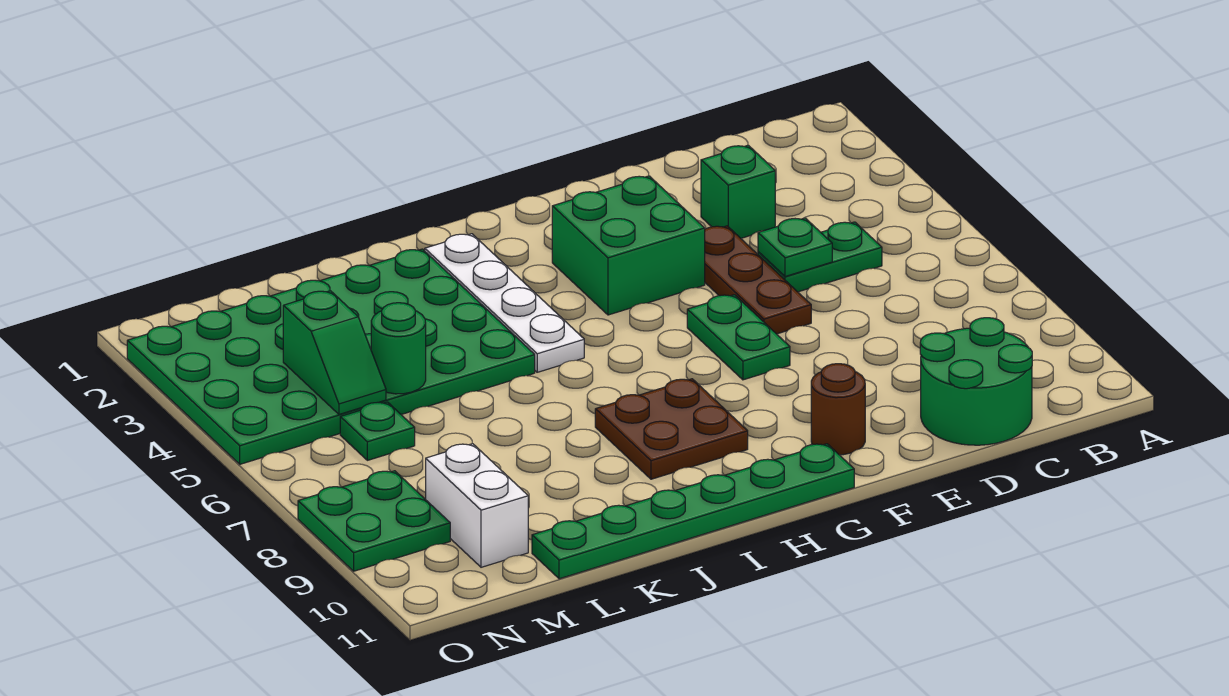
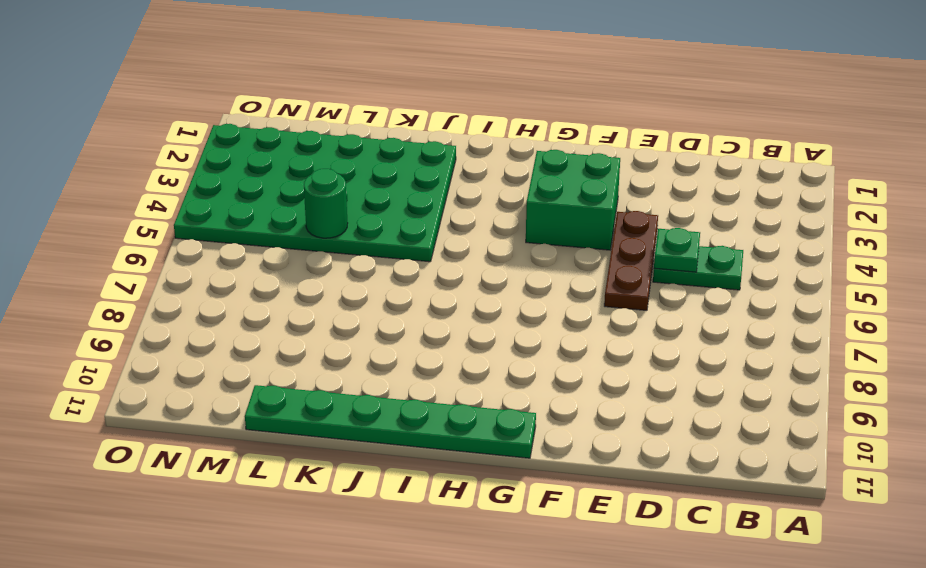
none -> green 2x2 round brick [920,318,1032,445]
none -> green 1x1 brick [701,145,775,238]
none -> green 1x2 plate [687,295,790,380]

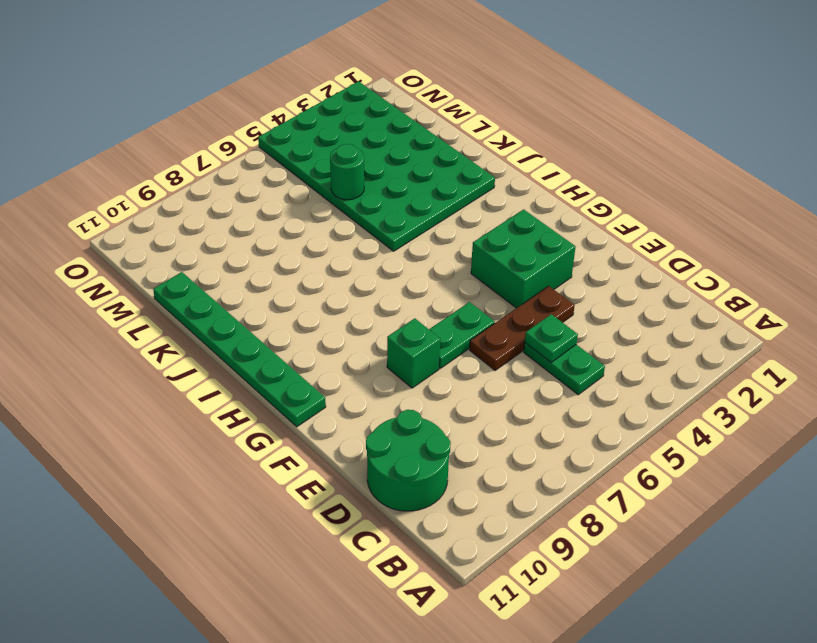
green 1x1 brick [387,318,440,388] -> green 1x1 brick moved to [701,145,775,238]
none -> brown 1x1 round brick [811,364,865,455]
none -> brown 2x2 plate [595,379,748,479]
none -> white 1x4 plate [425,234,584,372]

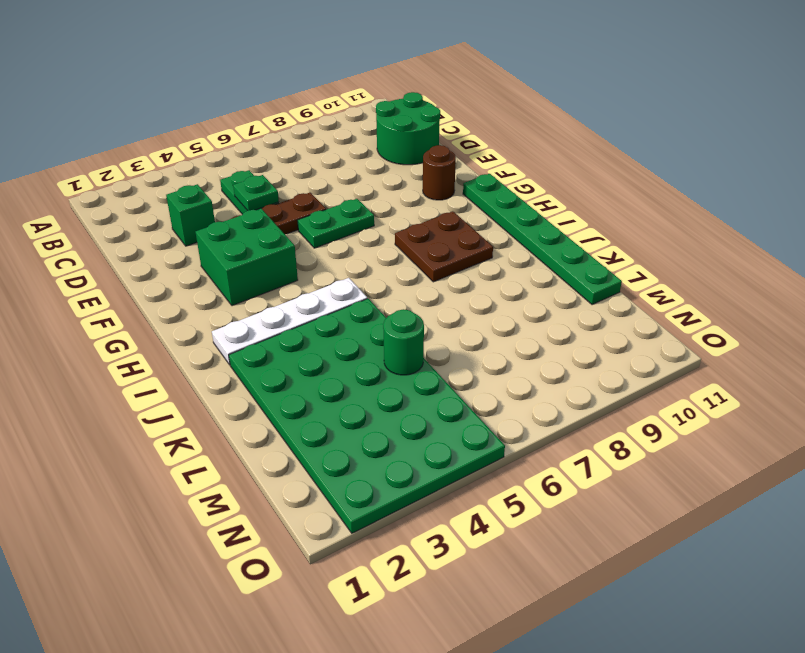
none -> green 1x1 plate [340,402,415,460]
none -> white 1x2 brick [426,444,528,567]
none -> green 2x2 plate [298,471,450,571]

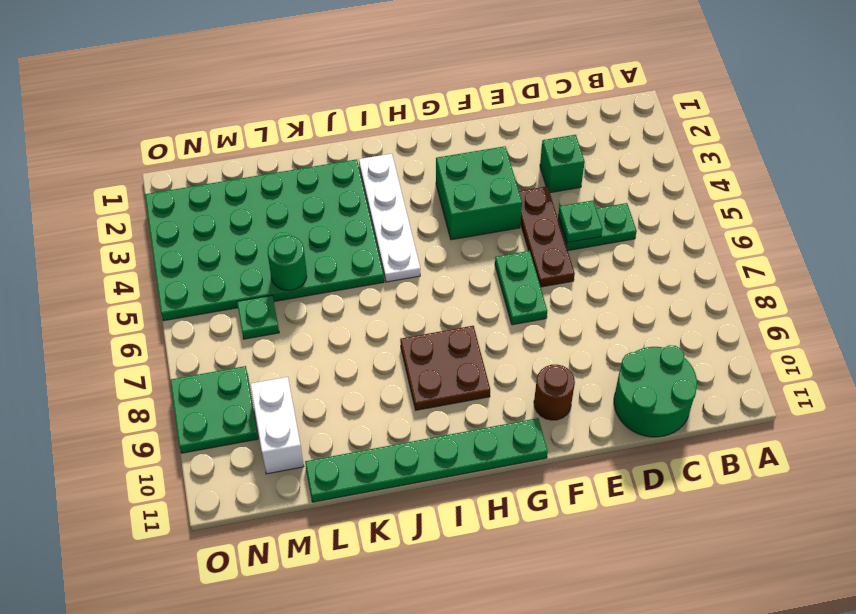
none -> green 1x2 slope [283,291,386,414]

